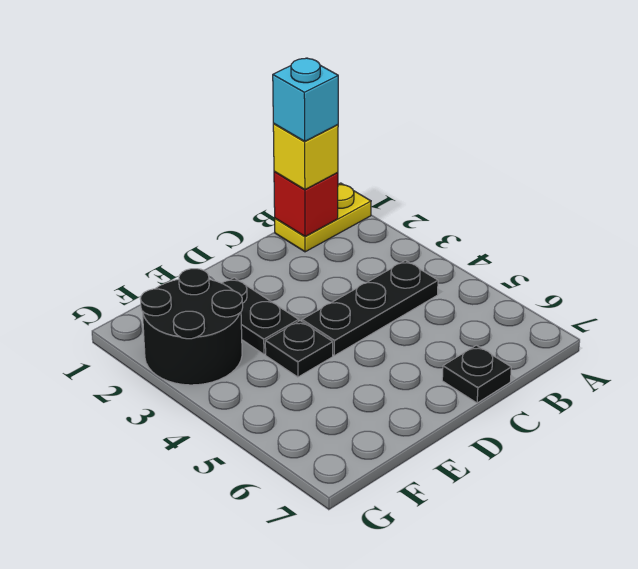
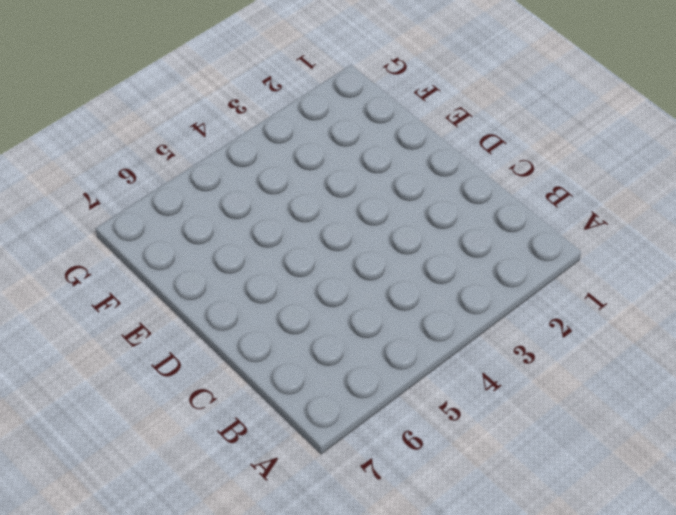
none -> yellow 1x2 plate [275,183,371,252]
none -> black 1x3 plate [302,261,438,356]

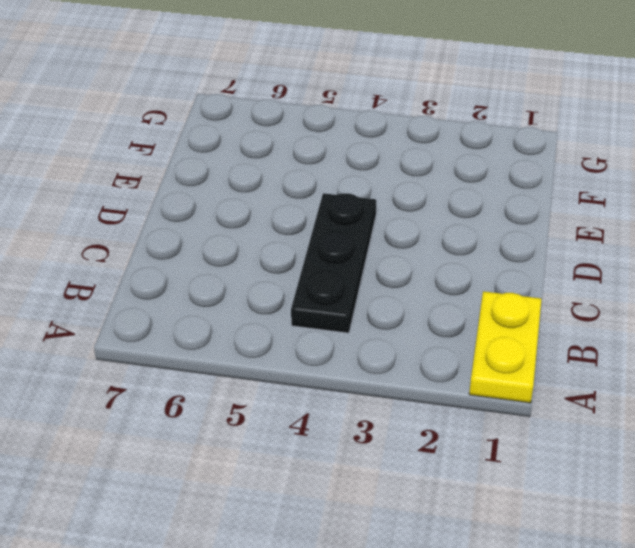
none -> black 1x1 plate [442,345,511,403]
none -> black 1x2 plate [222,278,299,354]

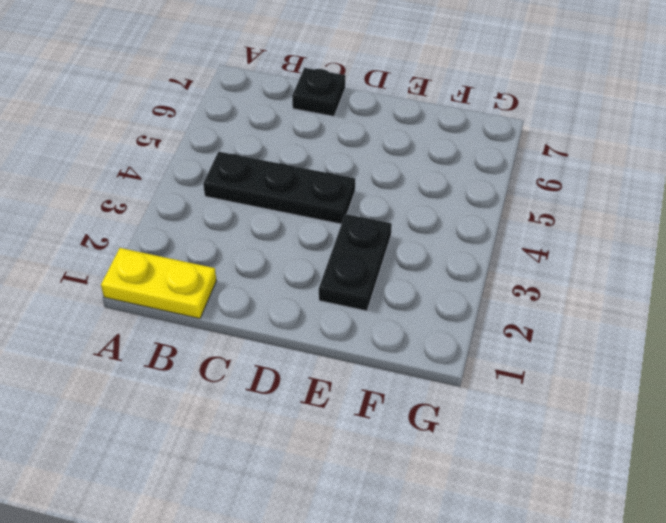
none -> black 1x1 plate [265,321,333,377]
none -> black 2x2 round brick [140,269,243,385]

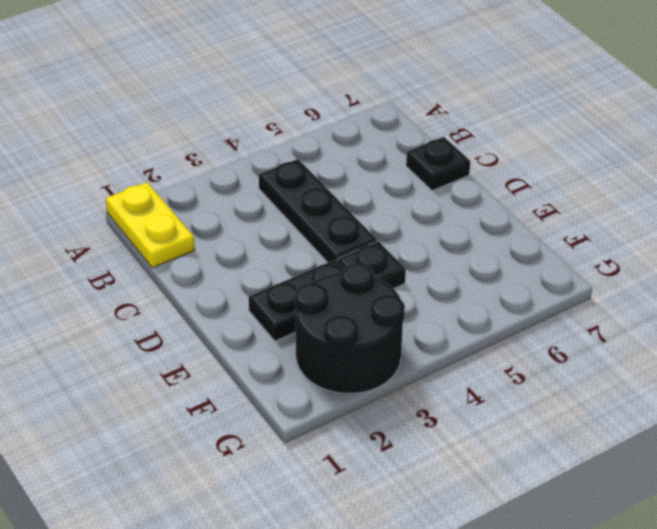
none -> red 1x1 brick [274,172,338,236]
none -> yellow 1x1 brick [273,124,338,190]

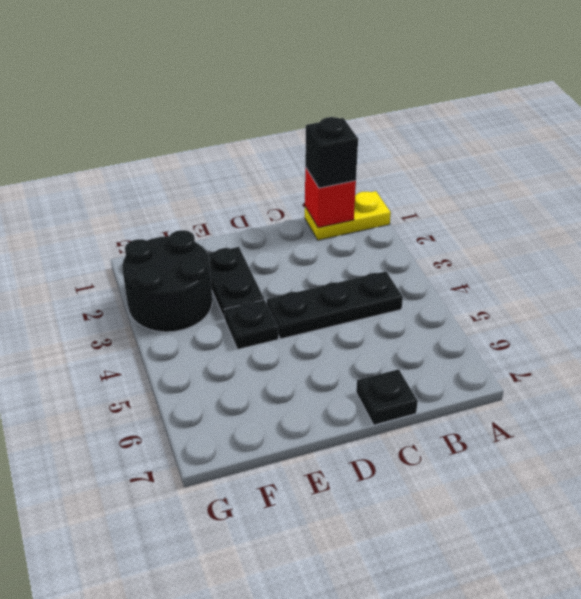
black 1x1 brick [305,117,358,188] -> yellow 1x1 brick [273,124,338,190]
none -> cyan 1x1 brick [273,58,338,141]

